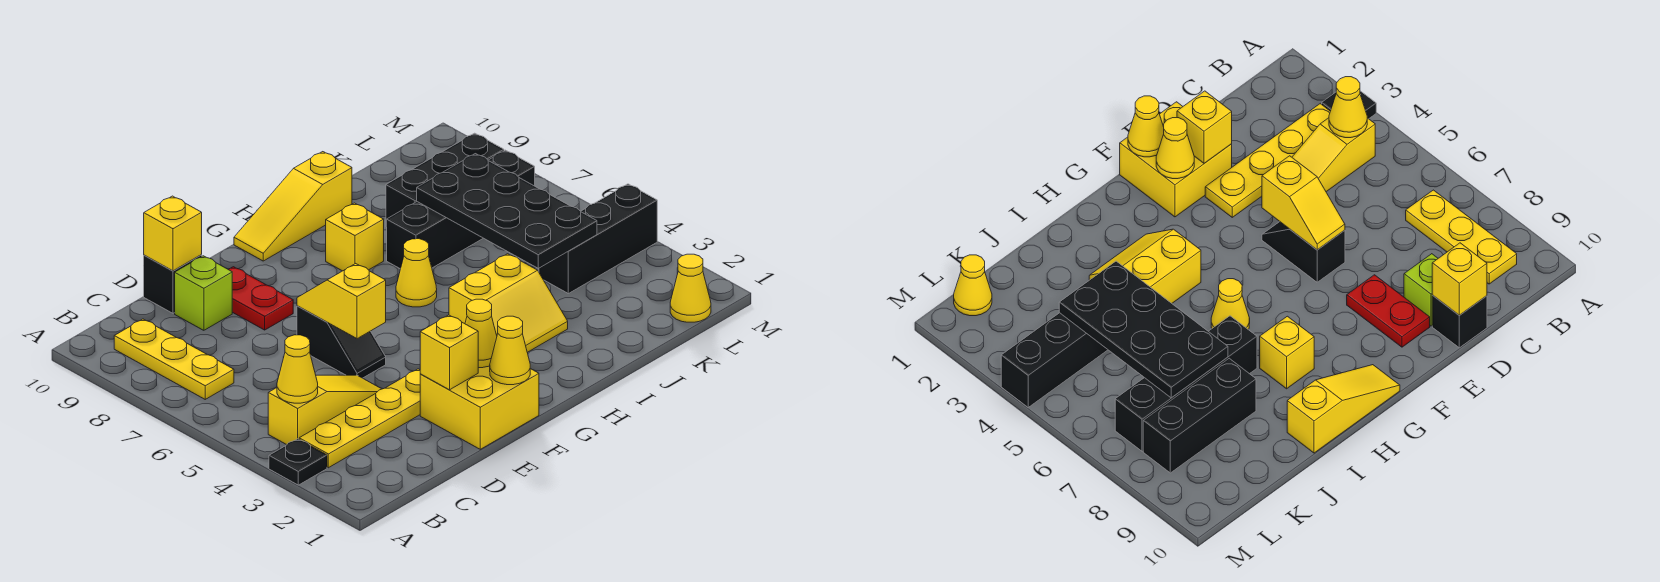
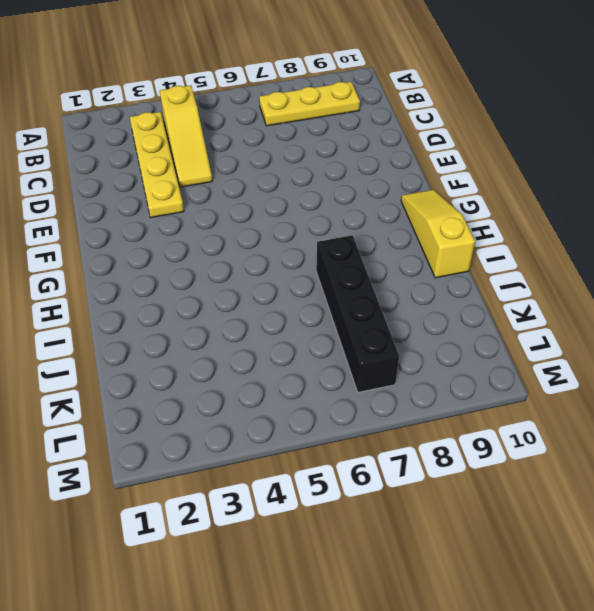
none -> black 1x1 plate [269,439,327,485]
none -> lime 1x1 brick [175,256,232,330]
none -> black 1x1 brick [144,255,202,313]

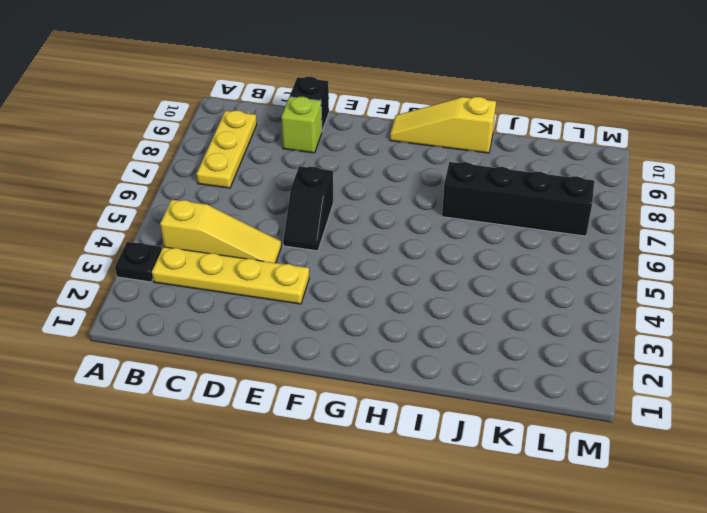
none -> yellow 2x2 brick [420,366,539,449]
none -> red 1x2 plate [228,267,293,330]
none -> yellow 2x2 slope [449,254,568,352]

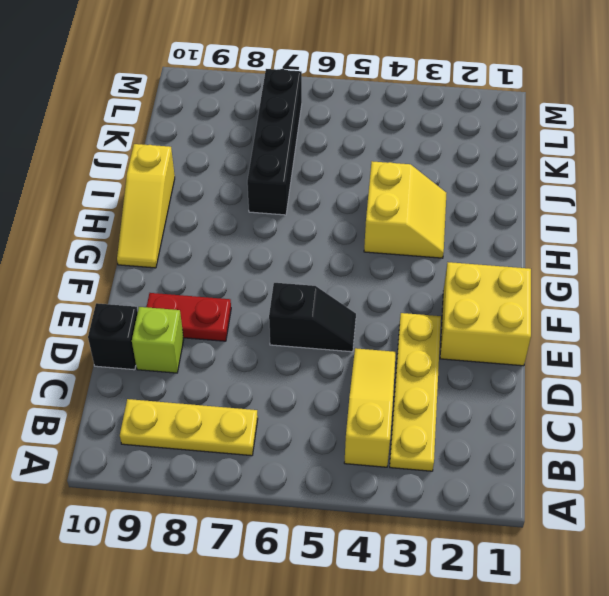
none -> black 1x1 plate [269,439,327,485]
none -> yellow 1x1 cone [396,239,437,307]
none -> yellow 1x1 brick [326,203,384,271]

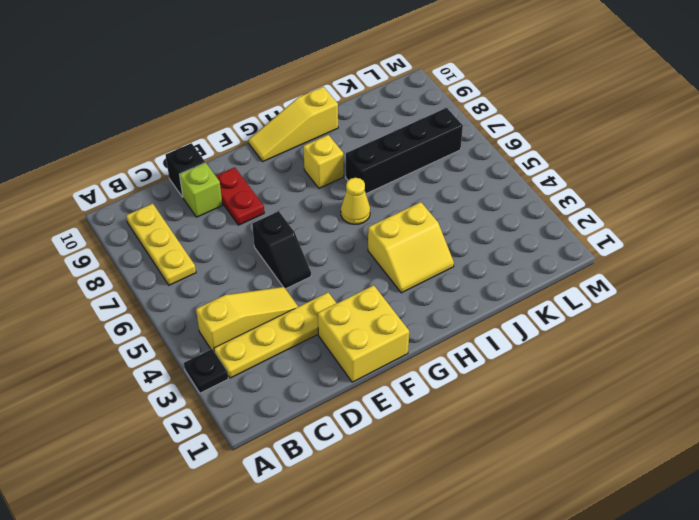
none -> black 1x3 brick [386,133,504,227]
none -> black 1x3 brick [539,184,657,294]
none -> yellow 1x1 cone [670,254,711,322]

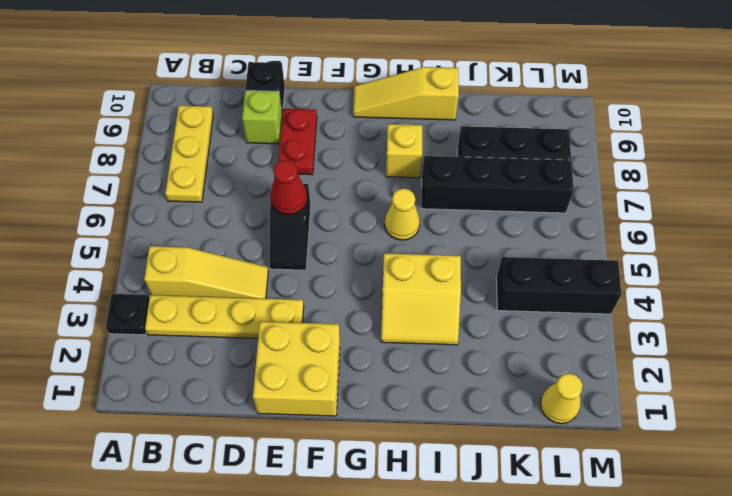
red 1x1 cone [270,160,307,215] -> yellow 1x2 slope [297,264,386,339]
none -> yellow 1x1 cone [277,335,318,403]
none -> yellow 1x1 brick [144,196,202,271]
none -> yellow 1x1 brick [420,315,478,390]

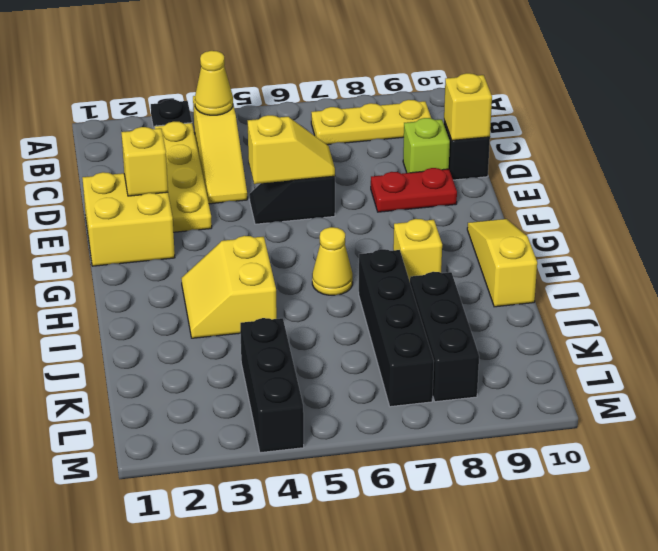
none -> yellow 1x1 cone [670,254,711,322]
none -> yellow 1x1 cone [490,316,530,385]
none -> yellow 1x1 cone [465,299,497,368]

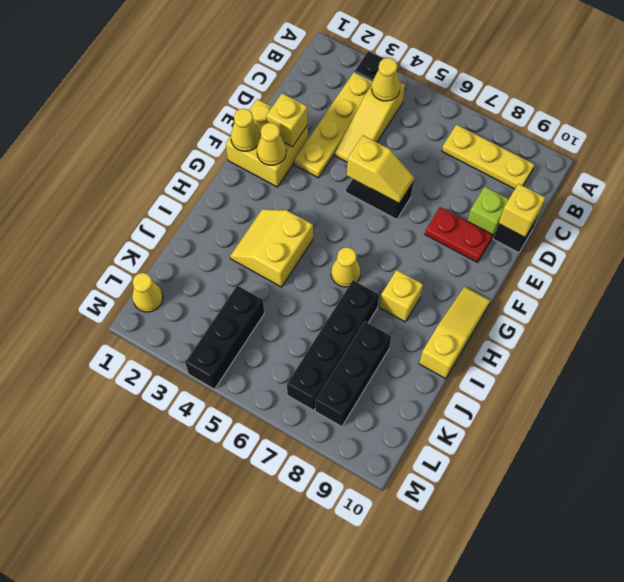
none -> black 2x4 plate [417,154,597,268]

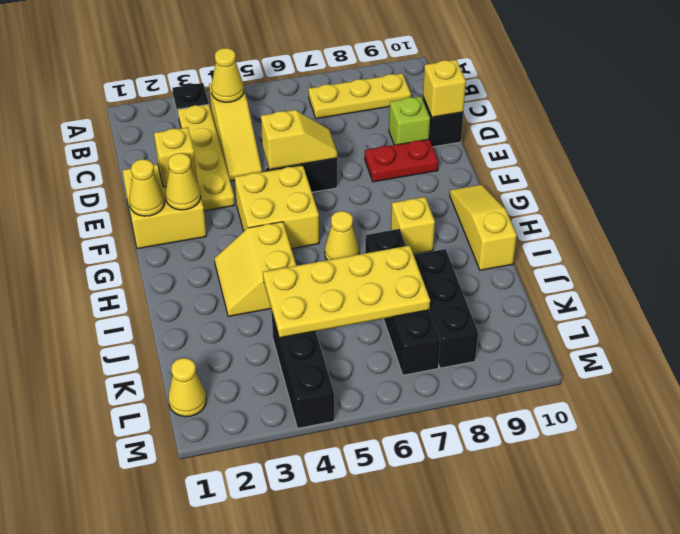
yellow 2x2 brick [235,165,319,249] -> none
yellow 2x4 plate [263,245,430,338] -> black 2x4 plate [417,154,597,268]

